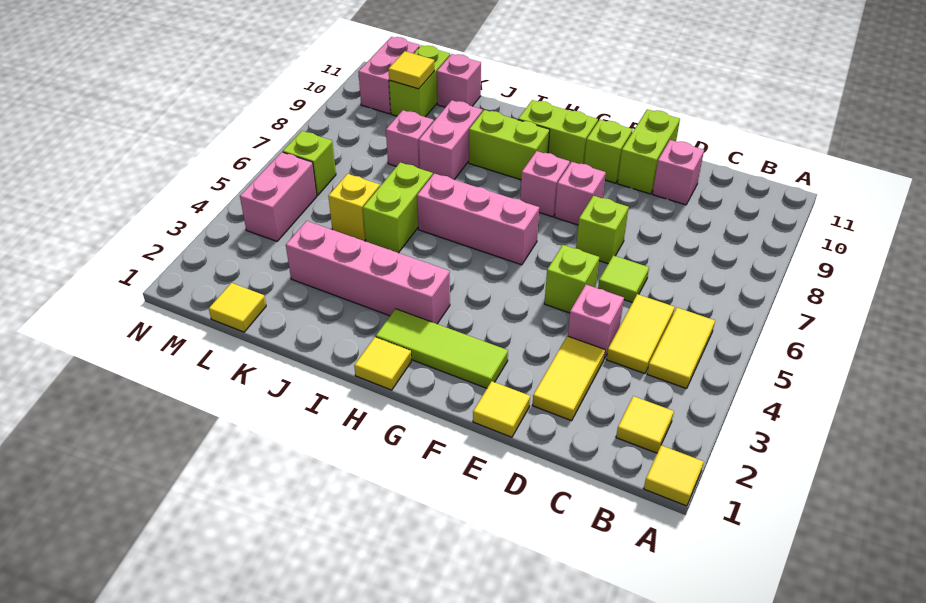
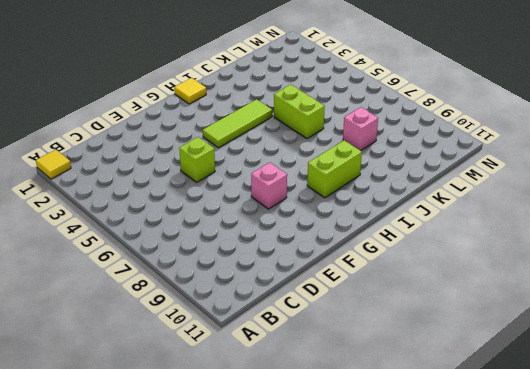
lime 1x3 tile [203,99,272,148] -> lime 1x3 tile moved to [376,309,508,388]
none -> yellow 1x1 tile [616,396,674,453]
none -> yellow 1x2 tile [647,308,715,389]
none -> yellow 1x2 tile [606,294,675,374]
none -> yellow 1x2 tile [532,336,605,421]

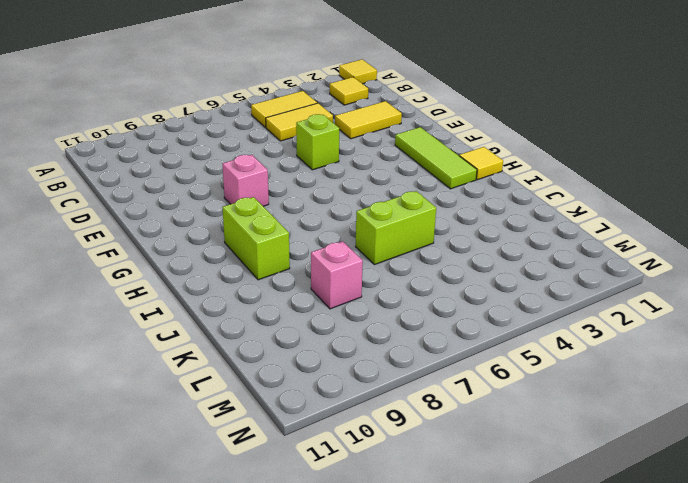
none -> pink 1x1 brick [568,285,624,359]
none -> lime 1x1 tile [598,255,649,303]
none -> pink 1x1 brick [653,140,704,205]
none -> yellow 1x1 tile [473,381,530,437]

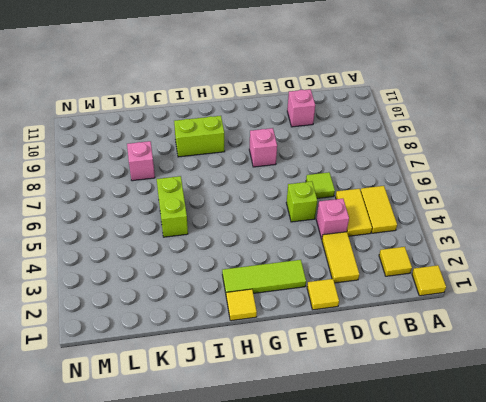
none -> lime 1x1 brick [576,196,629,264]
none -> lime 1x2 brick [617,109,680,194]
none -> lime 1x1 brick [584,120,633,183]
none -> pink 1x3 brick [417,173,539,265]

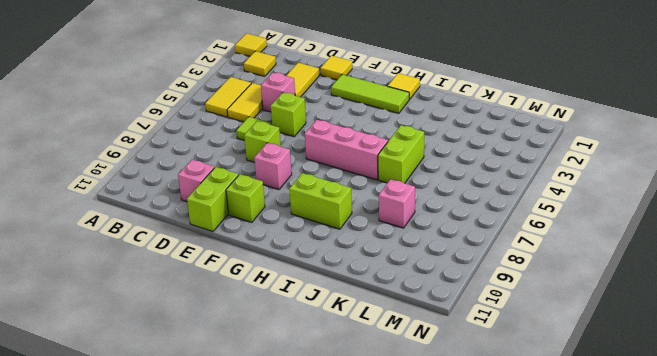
none -> pink 1x1 brick [520,151,570,217]
none -> lime 1x2 brick [518,100,598,164]
none -> pink 1x4 brick [286,221,450,324]
none -> pink 1x2 brick [419,100,483,180]

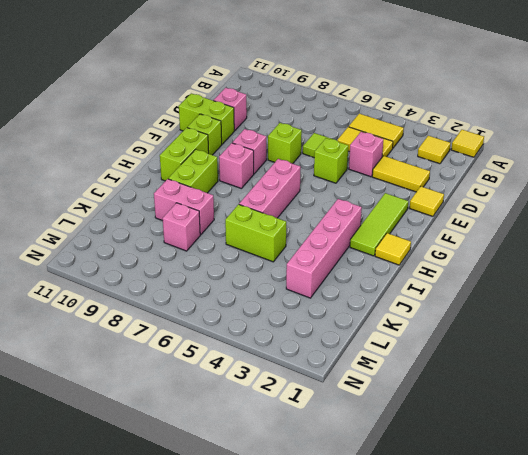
none -> yellow 1x1 brick [328,174,380,241]
none -> pink 1x1 brick [437,54,481,107]
none -> yellow 1x1 tile [209,283,266,332]
none -> lime 1x2 brick [389,45,450,117]

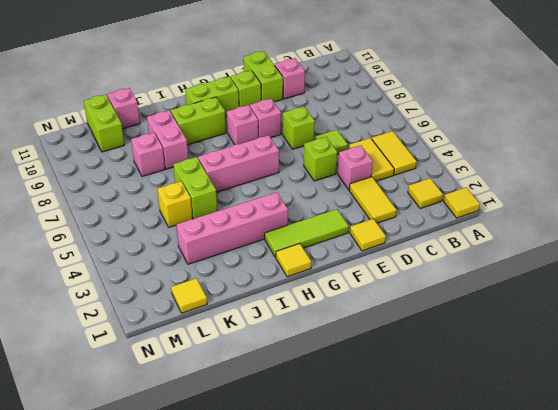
none -> pink 1x2 brick [240,152,317,241]
none -> lime 1x1 brick [283,131,336,195]
none -> pink 1x2 brick [358,37,420,114]
none -> yellow 1x1 tile [388,51,434,89]

